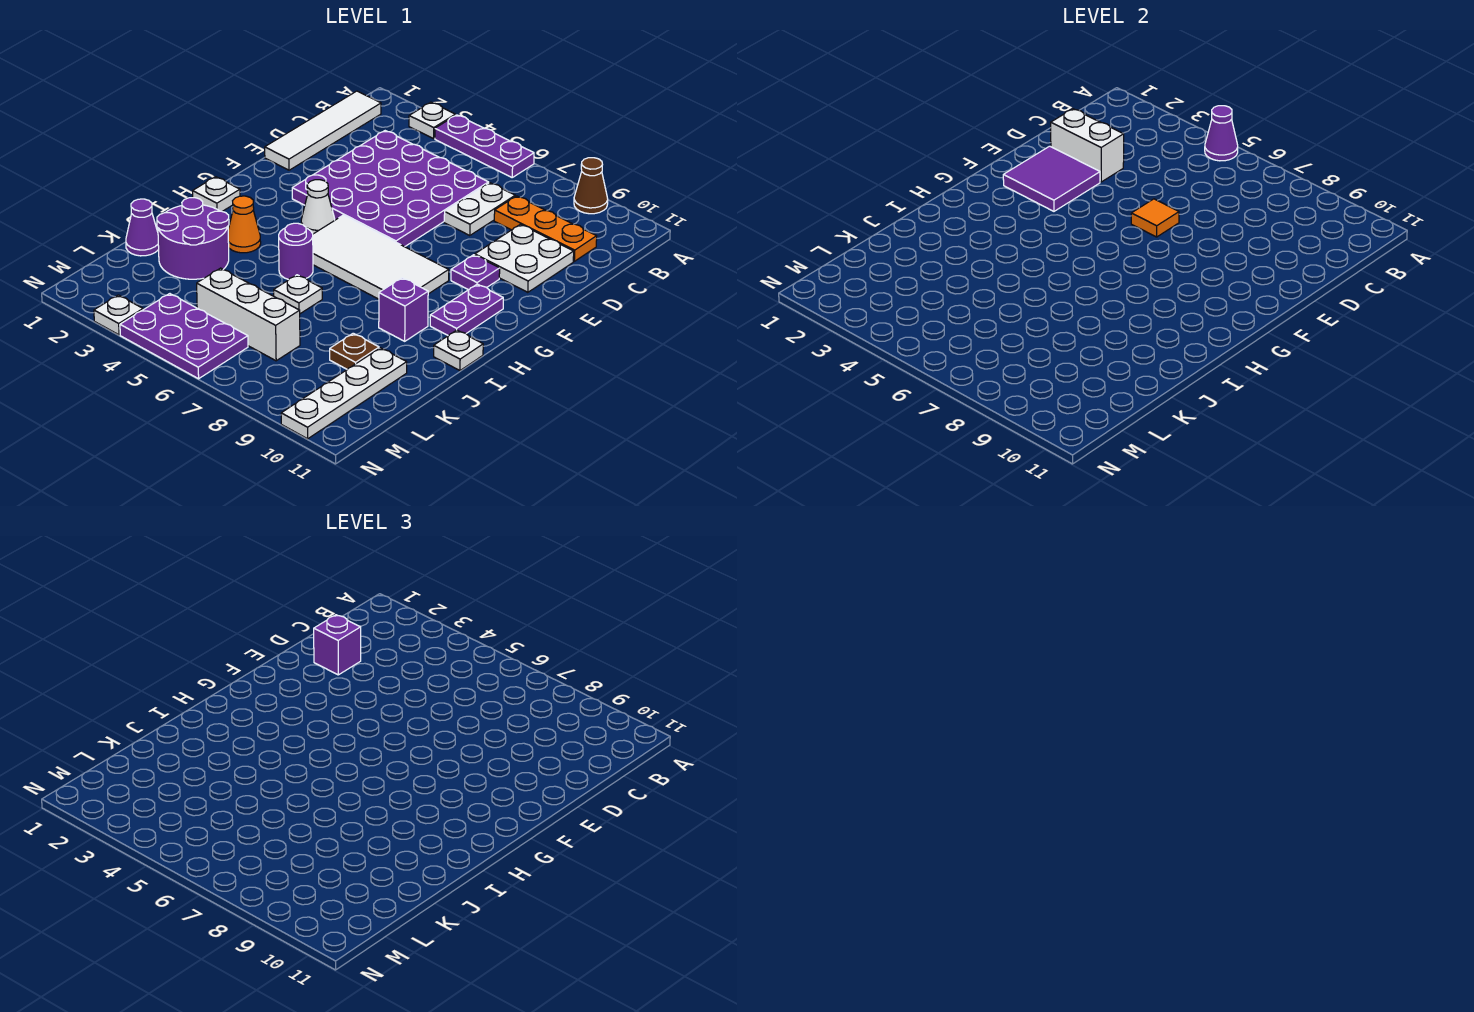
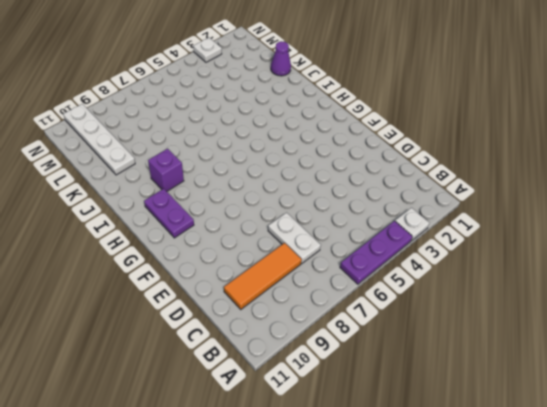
orange 1x3 tile [224,243,302,309] -> orange 1x3 plate [494,196,597,261]
none -> brown 1x1 cone [574,158,608,214]
none -> white 1x4 tile [265,91,381,170]
none -> purple 4x4 plate [292,131,489,247]
none -> white 2x2 plate [475,224,574,292]

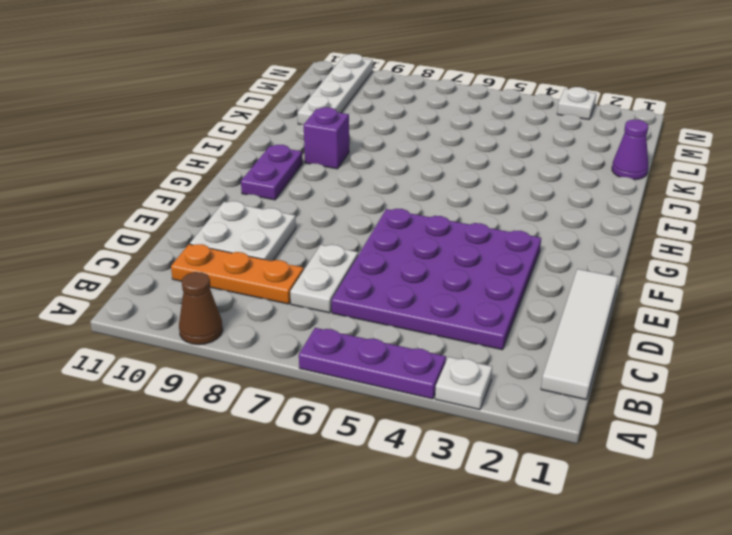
none -> purple 1x1 plate [451,255,500,290]
none -> white 1x1 cone [301,180,335,234]
none -> white 2x4 tile [313,215,449,299]
none -> white 1x1 plate [193,177,240,211]

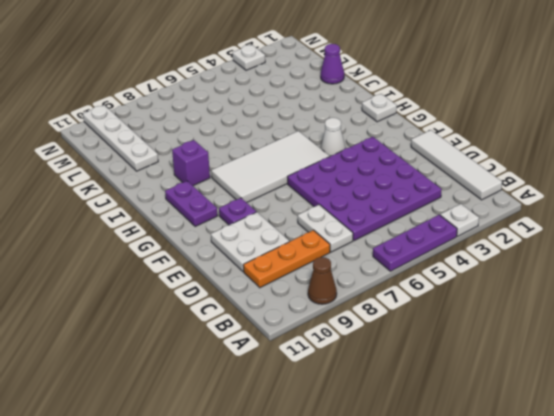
none -> orange 1x1 cone [228,196,261,253]
none -> purple 1x1 round brick [279,223,313,280]
none -> white 1x1 plate [434,330,483,371]
none -> purple 2x2 round brick [157,198,229,279]

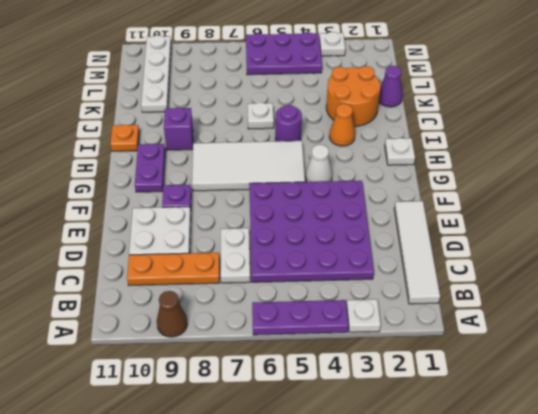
orange 1x1 plate [110,124,139,151] -> white 1x1 plate [434,330,483,371]
orange 2x2 round brick [326,66,380,126] -> purple 2x2 round brick [157,198,229,279]
none -> brown 1x1 plate [330,333,379,369]
none -> white 1x3 brick [197,268,300,361]
none -> purple 1x1 cone [1205,106,1238,161]
none -> white 1x2 brick [1051,109,1124,182]

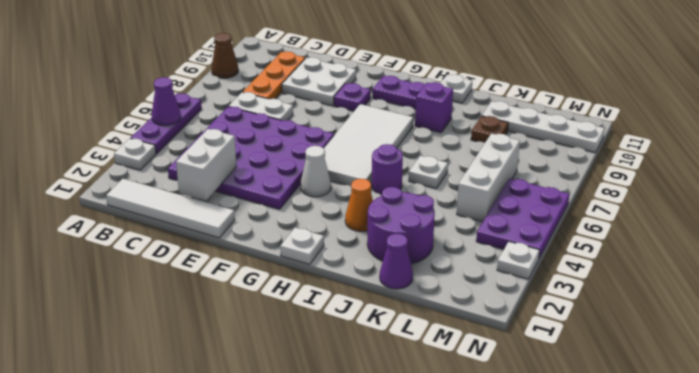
none -> purple 2x2 tile [1003,146,1100,211]
none -> orange 1x1 tile [1131,199,1179,237]
none -> purple 1x1 brick [314,615,361,675]

